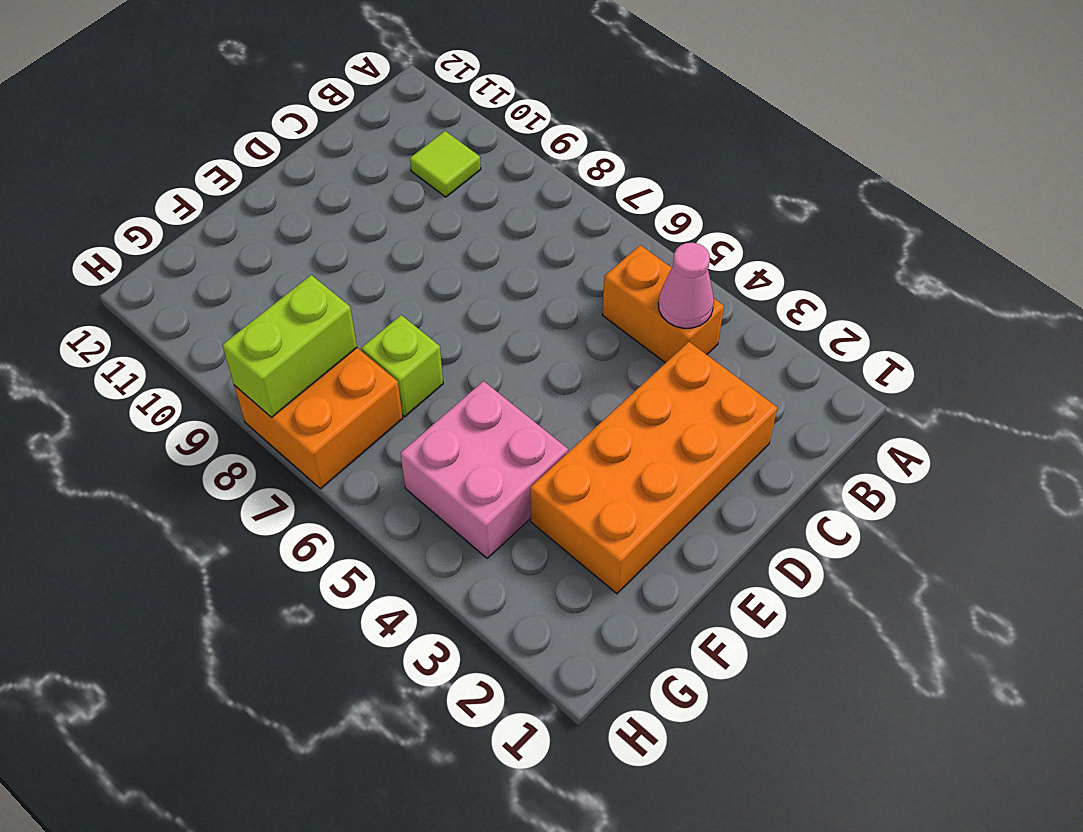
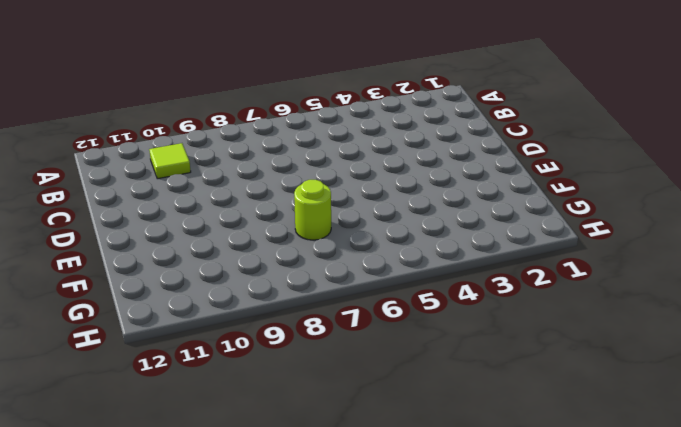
lime 1x1 round brick [294,180,331,240] -> lime 1x1 brick [361,315,443,416]
none -> orange 1x2 brick [602,245,724,363]
none -> orange 2x4 brick [530,342,777,594]

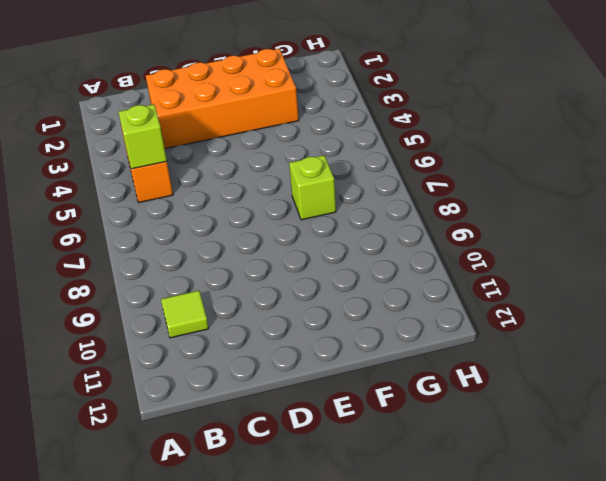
lime 1x1 brick [119,104,167,169] -> none
none -> pink 2x2 brick [400,381,568,558]
none -> orange 2x2 brick [234,348,403,489]

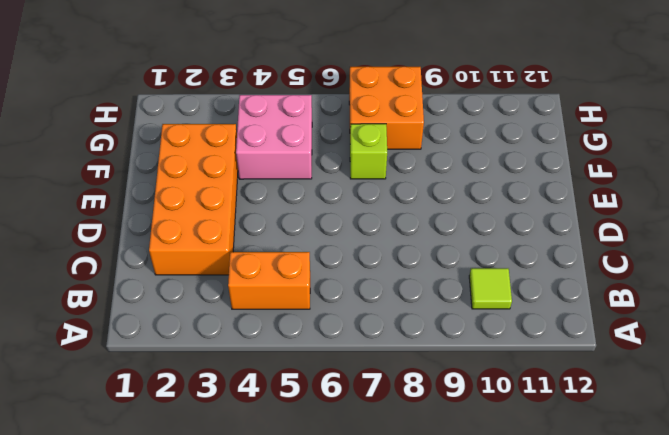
none -> pink 1x1 cone [658,243,714,328]
none -> lime 1x2 brick [222,275,357,417]

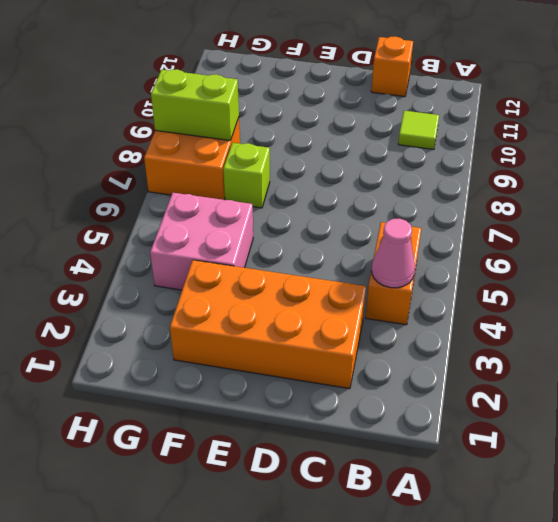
orange 1x1 brick [371,36,413,97] -> none

